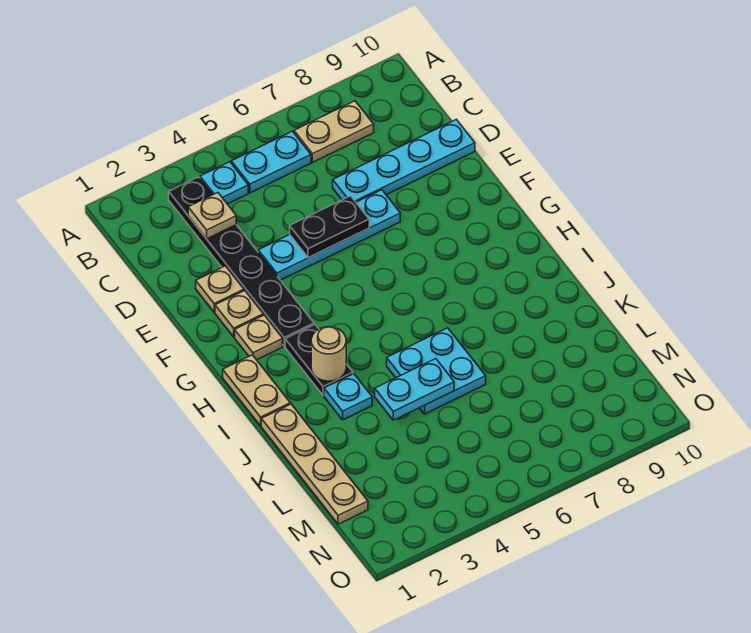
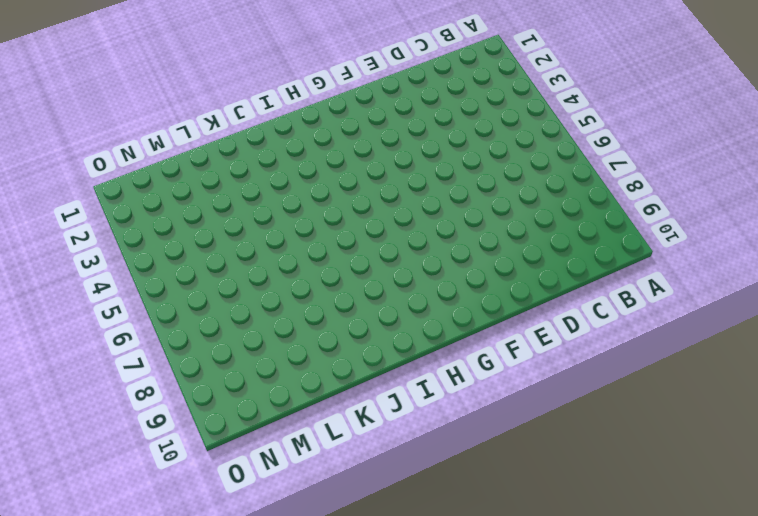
none -> black 1x6 plate [169,177,314,346]
none -> cyan 1x1 plate [200,162,248,204]
none -> cyan 1x2 plate [231,131,311,193]

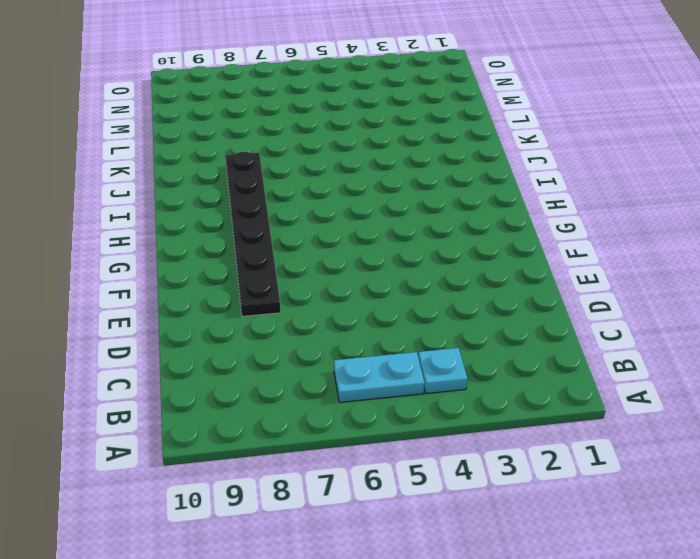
black 1x6 plate [225,152,281,317] -> black 1x6 plate moved to [169,177,314,346]
none -> tan 1x2 plate [294,101,374,162]
none -> cyan 1x4 plate [333,119,475,202]
none -> tan 1x1 plate [196,266,244,312]

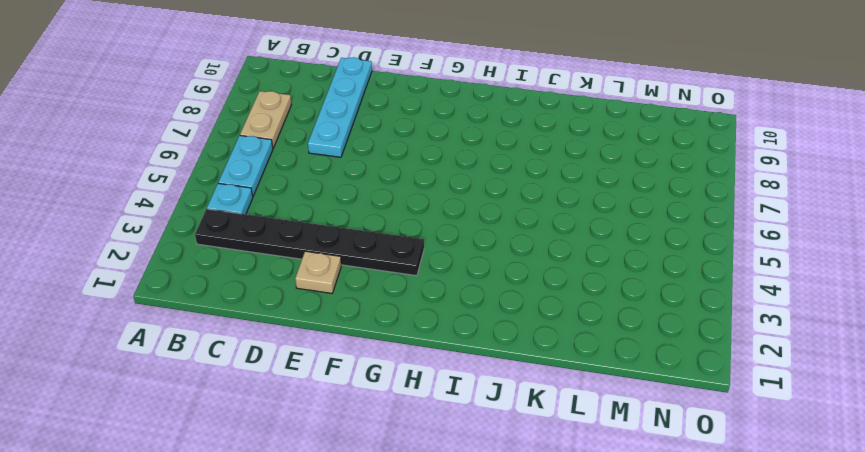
none -> cyan 1x4 plate [258,190,400,280]
none -> tan 1x1 plate [215,291,263,337]
none -> tan 1x1 plate [235,315,283,360]

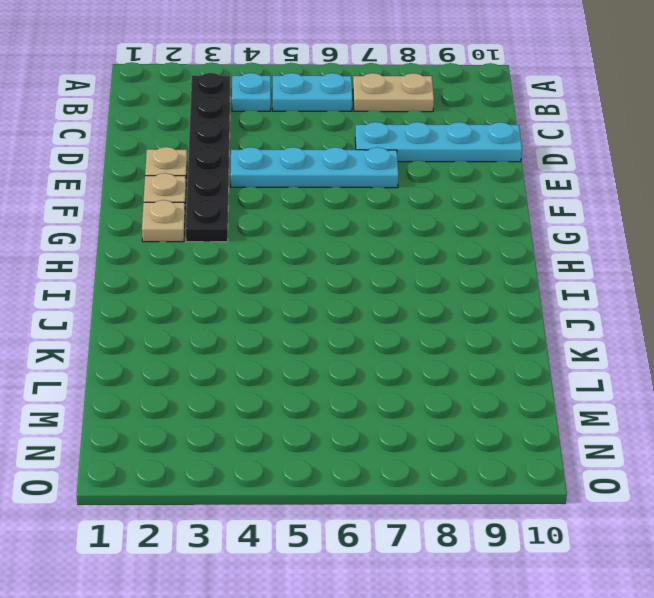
none -> tan 1x2 plate [223,355,290,426]
none -> black 1x2 plate [285,325,353,395]
none -> tan 1x4 plate [261,404,368,524]

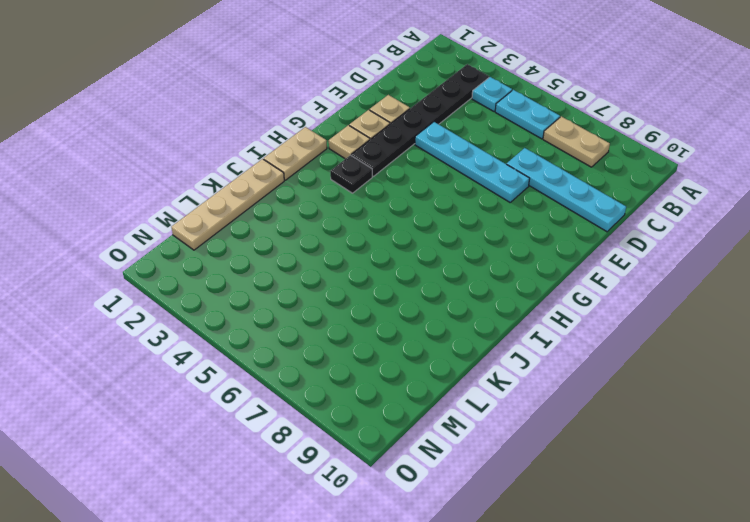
black 1x1 plate [330,155,372,193] -> black 1x2 plate [285,325,353,395]
none -> cyan 1x1 plate [324,374,372,420]
none -> cyan 2x2 plate [387,328,486,414]
none -> tan 1x1 plate [188,193,236,239]

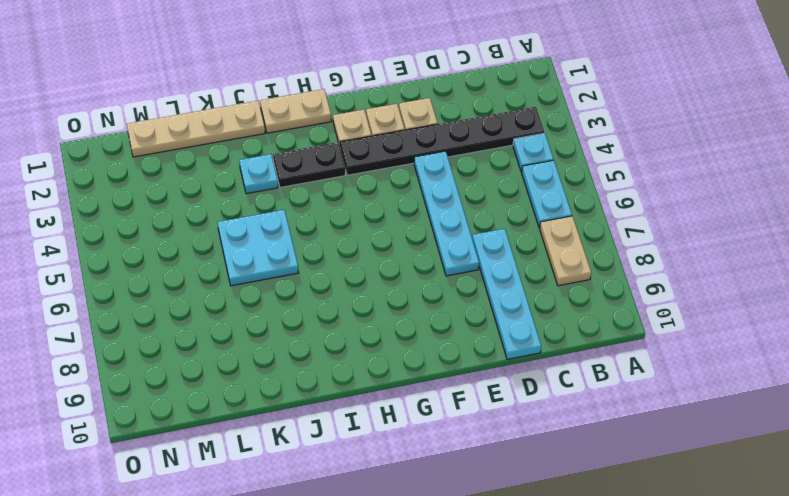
none -> tan 1x1 plate [188,193,236,239]
none -> black 1x2 plate [290,196,369,258]
none -> tan 1x1 round brick [311,327,346,381]

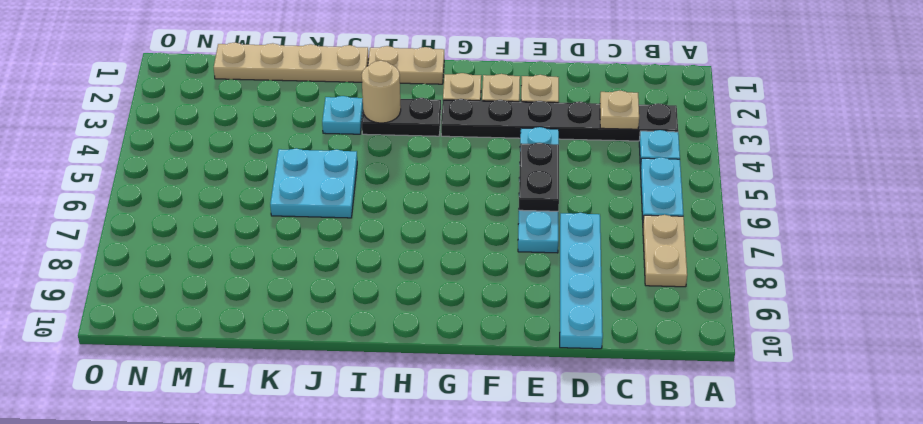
none -> cyan 1x2 plate [375,359,454,420]

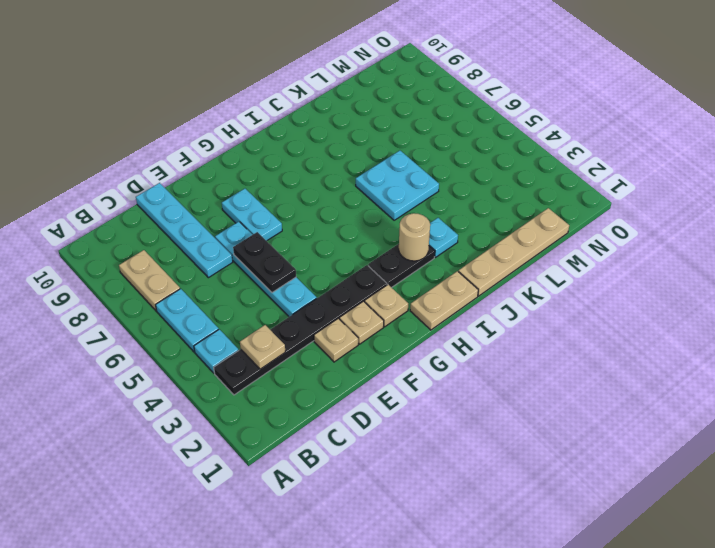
cyan 1x2 plate [222,189,282,241] -> cyan 1x2 plate moved to [375,359,454,420]

